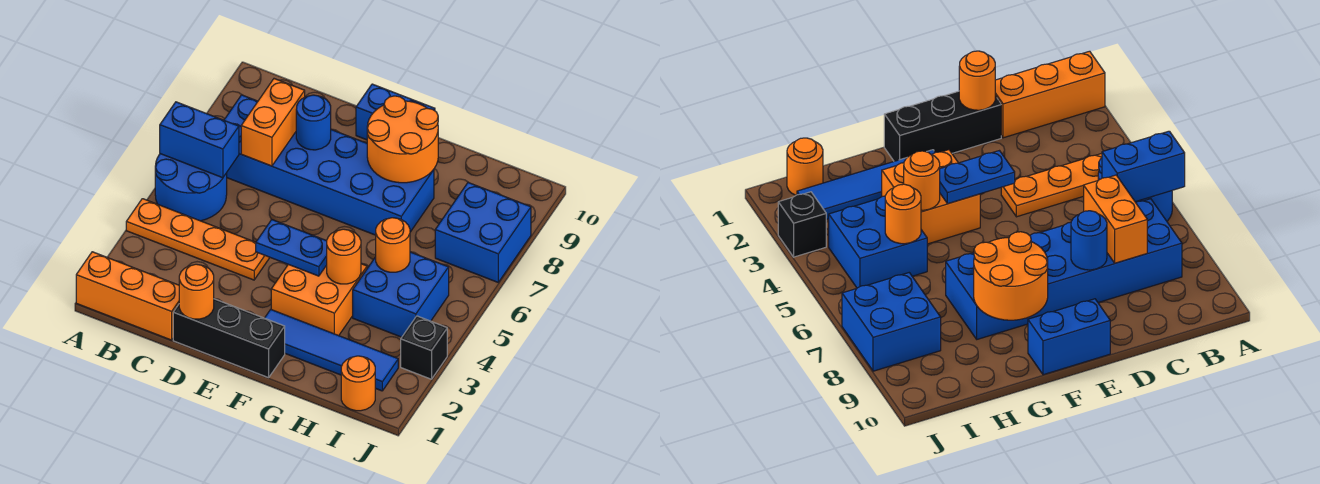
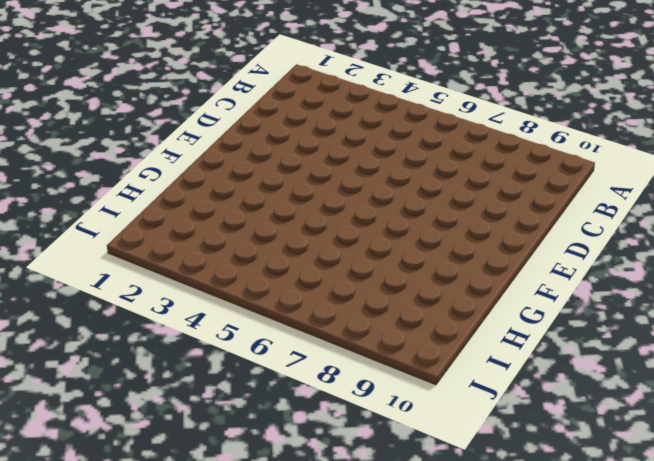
none -> orange 1x3 brick [76,252,179,340]
none -> orange 1x4 plate [126,199,270,280]
none -> blue 2x2 round brick [155,154,227,221]

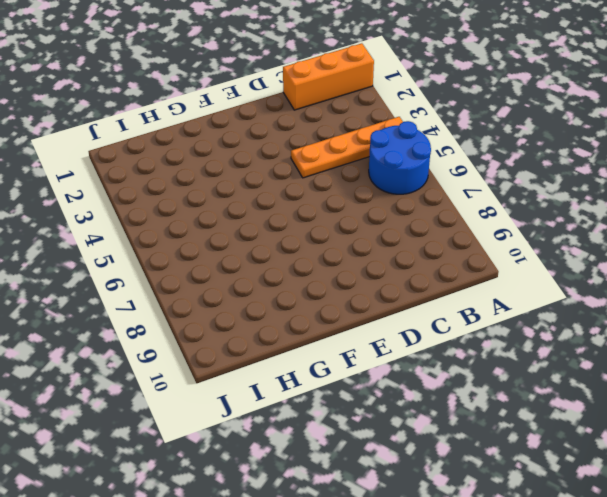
none -> blue 2x6 brick [224,95,434,235]
none -> black 1x3 brick [173,299,285,378]
none -> blue 1x2 brick [356,84,435,140]

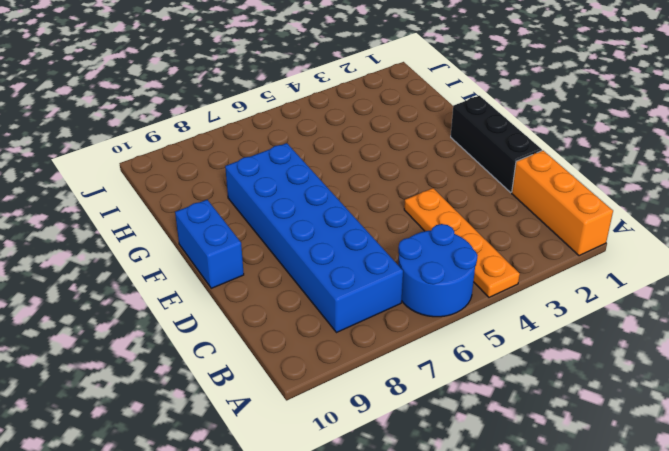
none -> blue 1x4 tile [265,310,398,391]
none -> orange 2x2 brick [271,264,367,336]
none -> blue 2x2 brick [353,252,449,337]

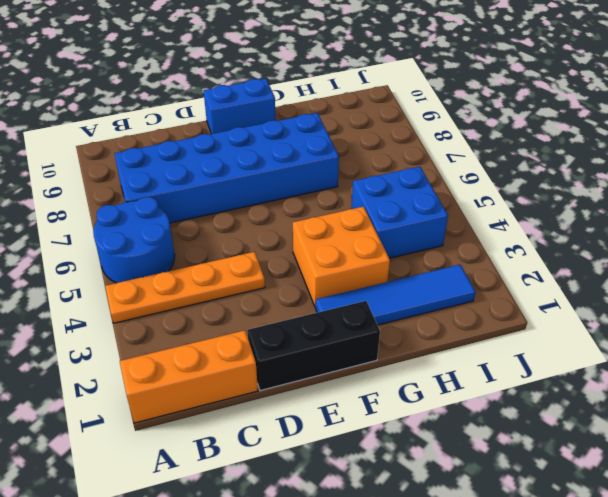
none -> orange 1x1 round brick [341,356,375,411]
none -> blue 2x2 brick [435,182,531,282]
none -> black 1x1 brick [401,316,447,379]

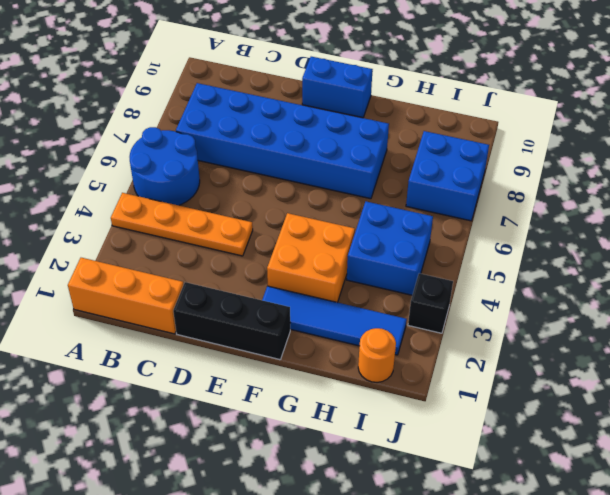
none -> blue 1x2 brick [160,102,239,178]
none -> orange 1x2 brick [241,79,305,166]
none -> orange 1x1 round brick [179,264,214,319]

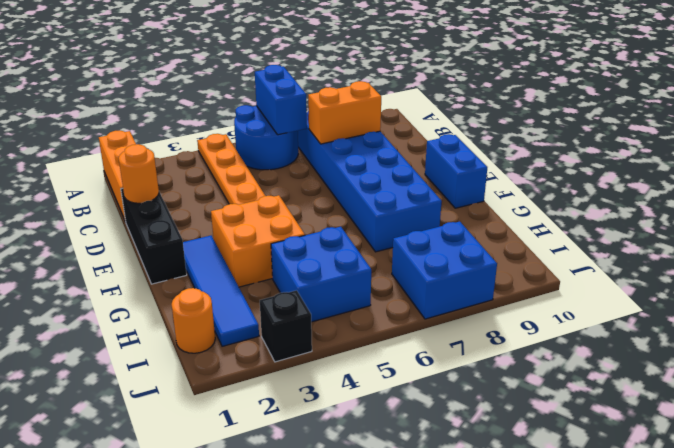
none -> blue 1x1 round brick [296,95,331,150]
none -> blue 1x2 plate [256,220,327,276]
none -> orange 2x2 round brick [367,96,438,183]

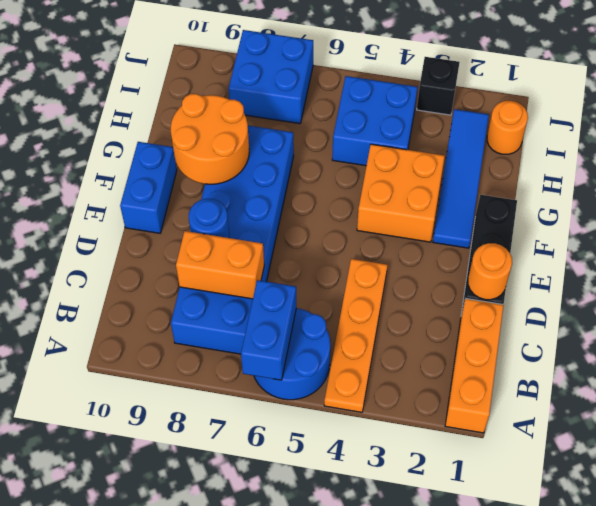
none -> blue 1x2 plate [256,220,327,276]
none -> orange 1x1 round brick [327,229,361,284]
none -> orange 1x1 round brick [376,218,410,272]

